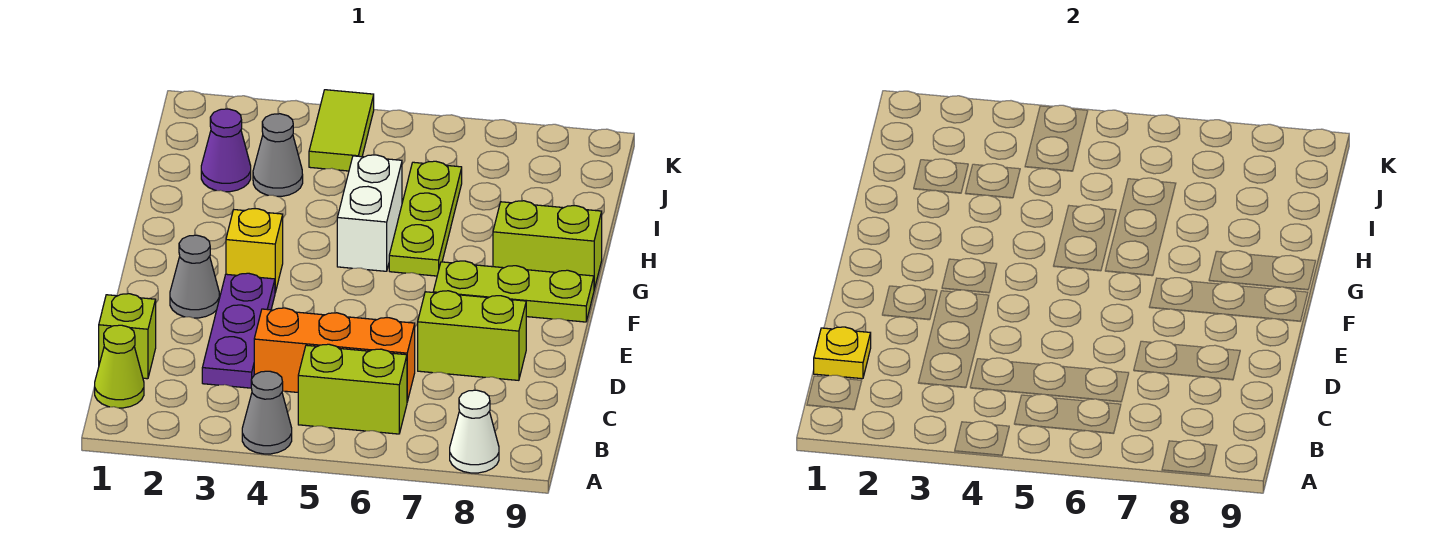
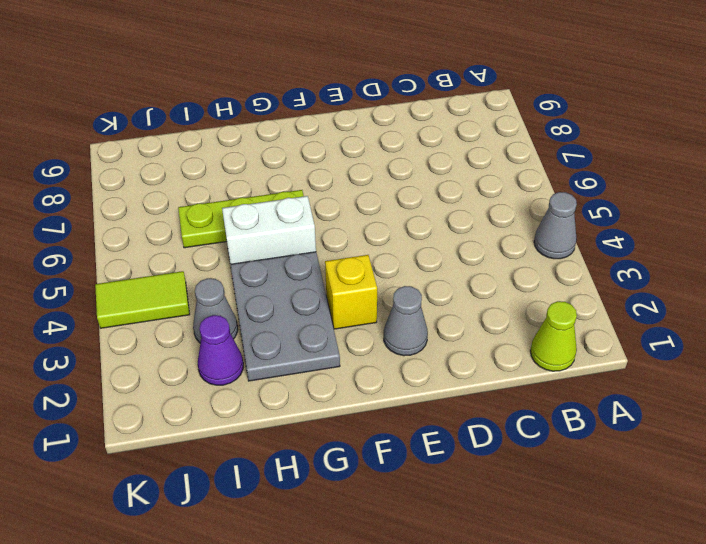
grey 2x3 plate [230,252,340,381] -> none
none -> white 1x1 cone [450,390,499,473]
none -> lime 1x2 brick [298,344,407,434]
none -> lime 1x1 brick [99,294,156,379]

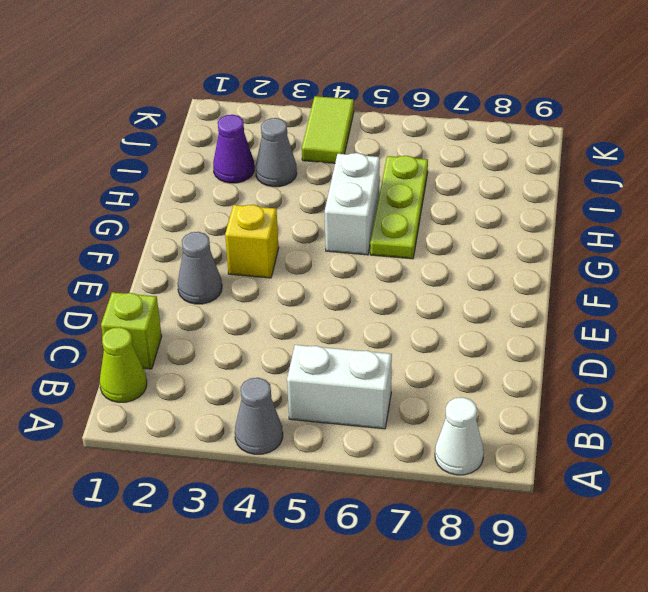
white 1x2 brick [287,345,392,429] -> lime 1x2 brick [298,344,407,434]
none -> purple 1x3 plate [202,273,275,388]
none -> orange 1x3 brick [254,308,415,402]
none -> lime 1x2 brick [418,291,526,380]

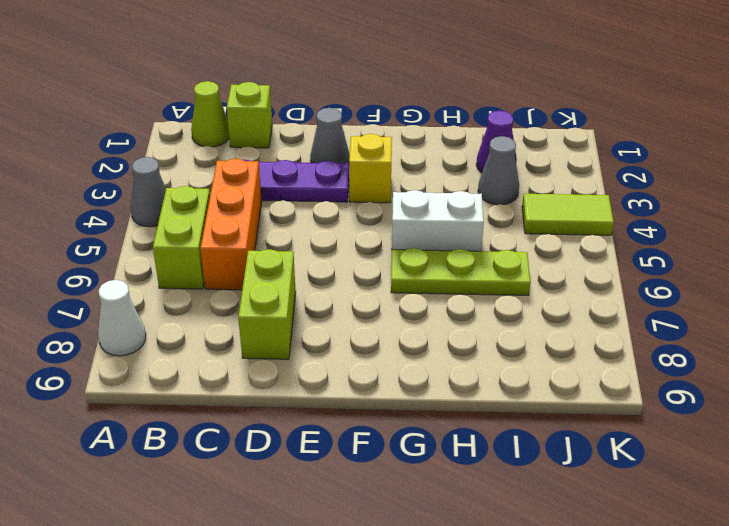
none -> lime 1x3 plate [433,261,594,322]
none -> lime 1x2 brick [493,201,602,289]
none -> yellow 1x1 plate [814,327,871,379]

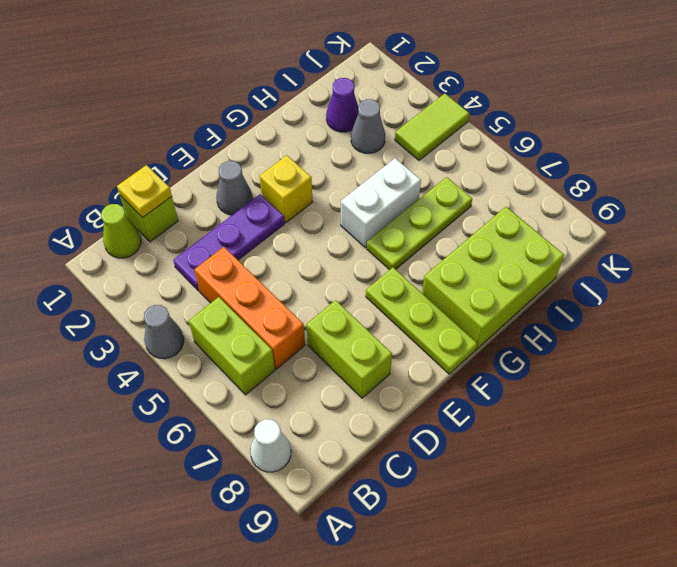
lime 2x3 brick [422,207,564,349] -> lime 1x2 brick [493,201,602,289]

